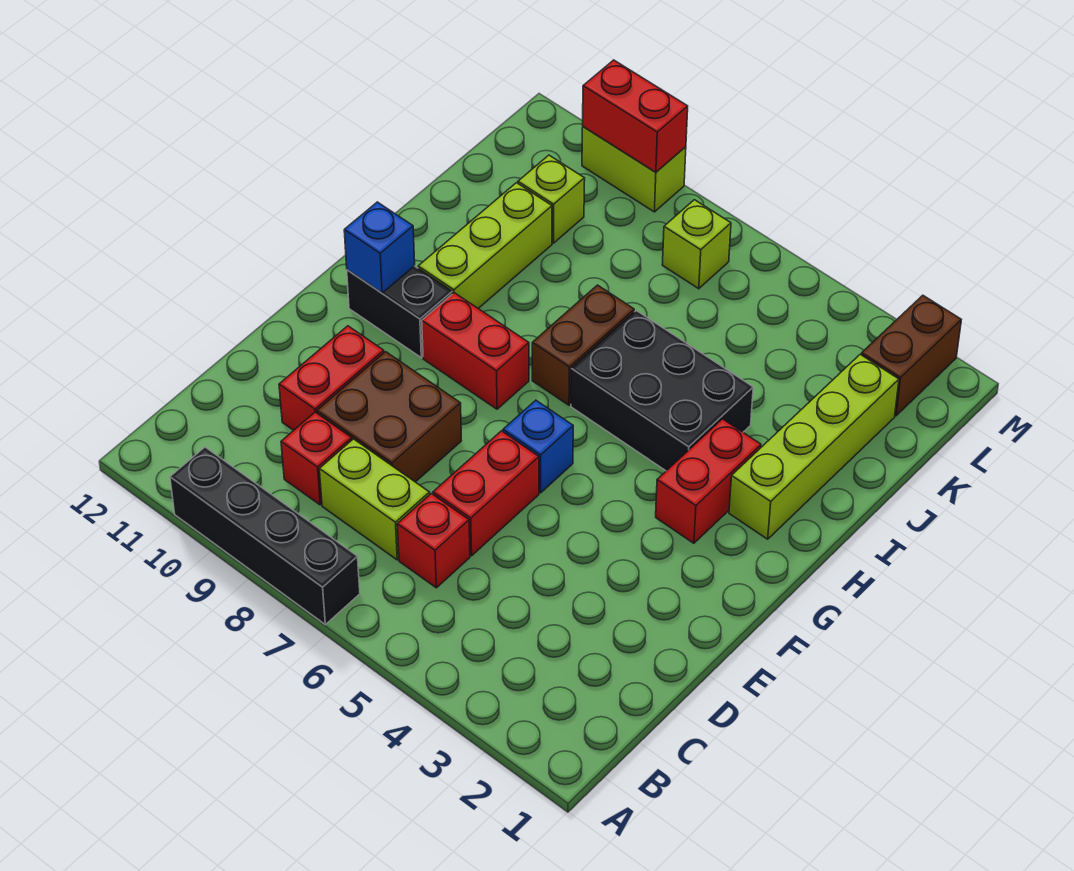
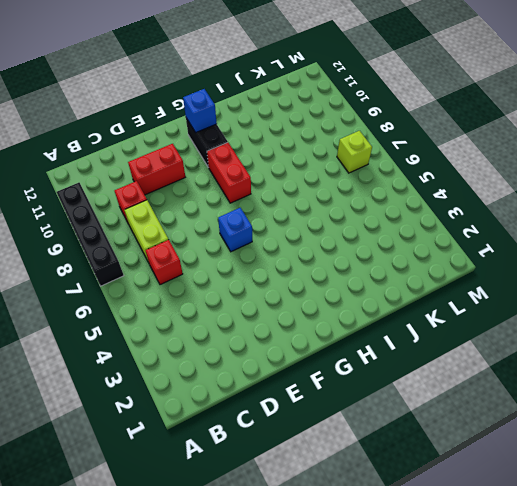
none -> red 1x2 brick [433,431,539,556]
none -> brown 2x2 brick [317,352,461,482]
none -> red 1x2 brick [656,419,761,543]

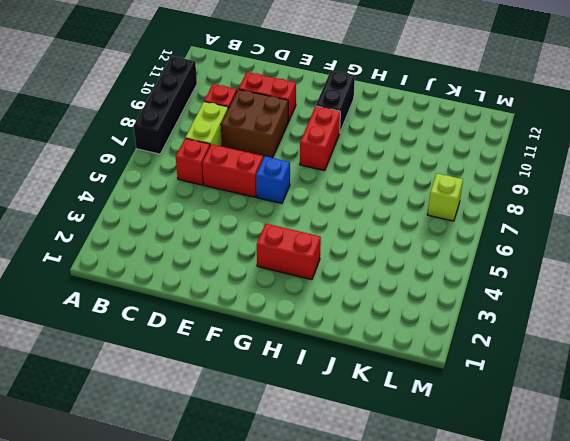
none -> lime 1x4 brick [729,354,899,539]
none -> black 2x3 brick [571,311,753,471]
none -> brown 1x2 brick [532,285,634,405]

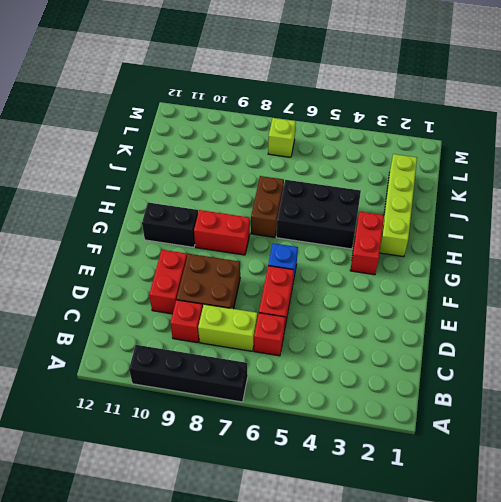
none -> lime 1x3 brick [418,183,552,309]
none -> lime 1x1 brick [518,155,585,243]
none -> brown 1x2 brick [862,295,961,416]

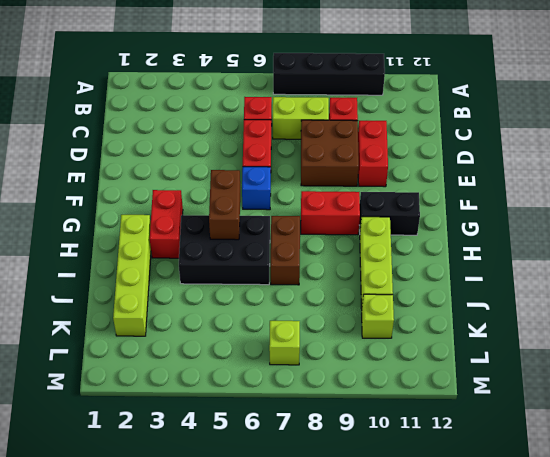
brown 1x2 brick [209,170,240,240] -> brown 1x2 brick moved to [862,295,961,416]
none -> lime 1x2 brick [582,127,686,212]
none -> blue 1x1 brick [344,202,415,293]
none -> red 1x2 brick [583,60,688,172]

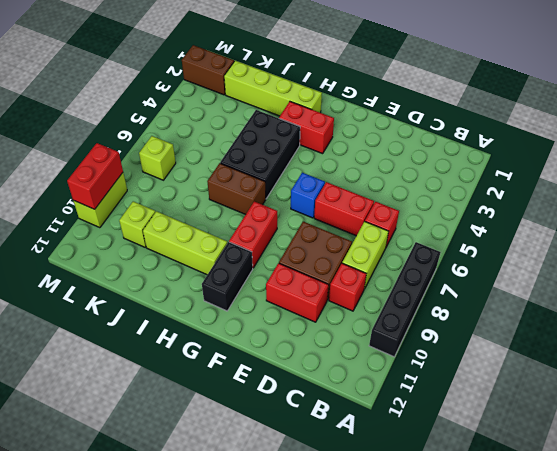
none -> blue 1x1 brick [344,202,415,293]

